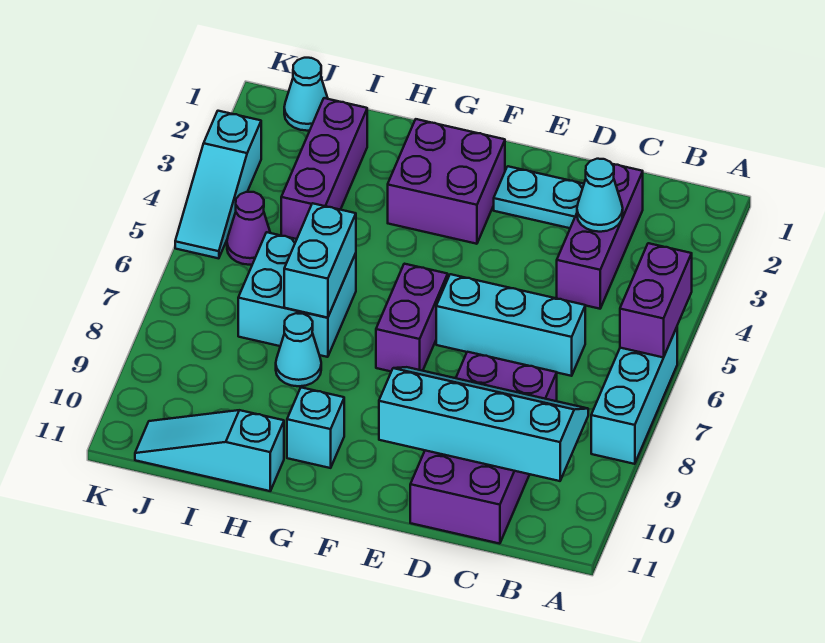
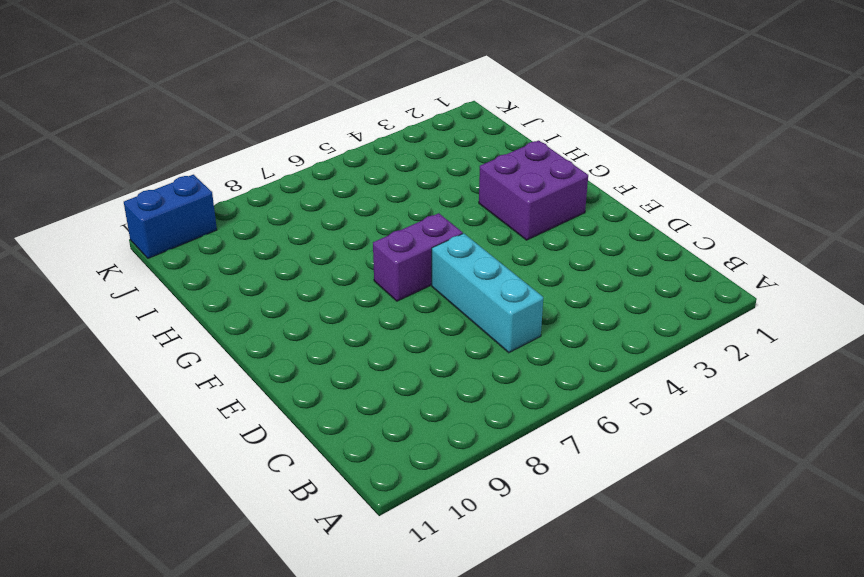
blue 1x2 brick [124,175,217,258] -> none
none -> cyan 1x3 brick [591,327,677,464]
none -> purple 1x3 brick [557,164,643,309]
none -> purple 2x4 brick [410,352,557,544]

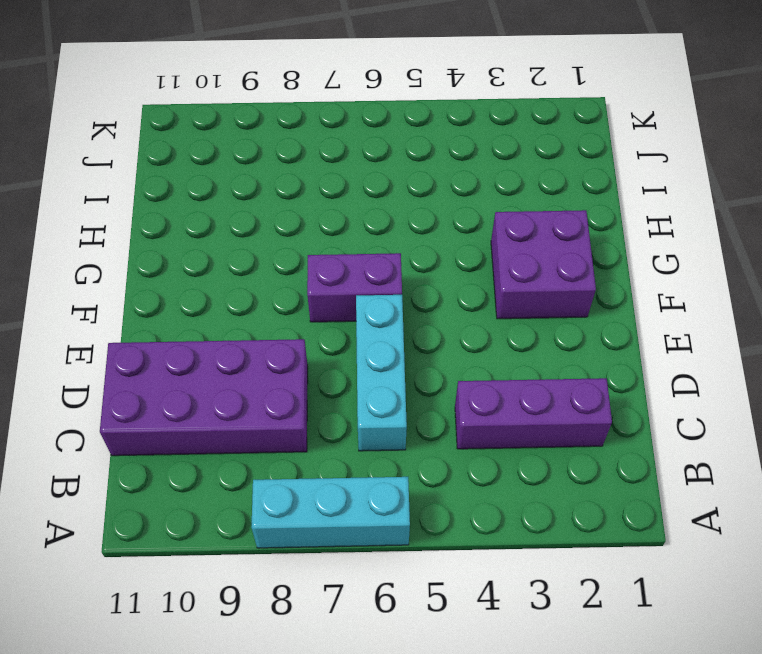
none -> cyan 1x2 plate [494,166,584,228]
none -> cyan 1x1 brick [287,387,344,468]
none -> cyan 2x2 brick [238,232,356,357]

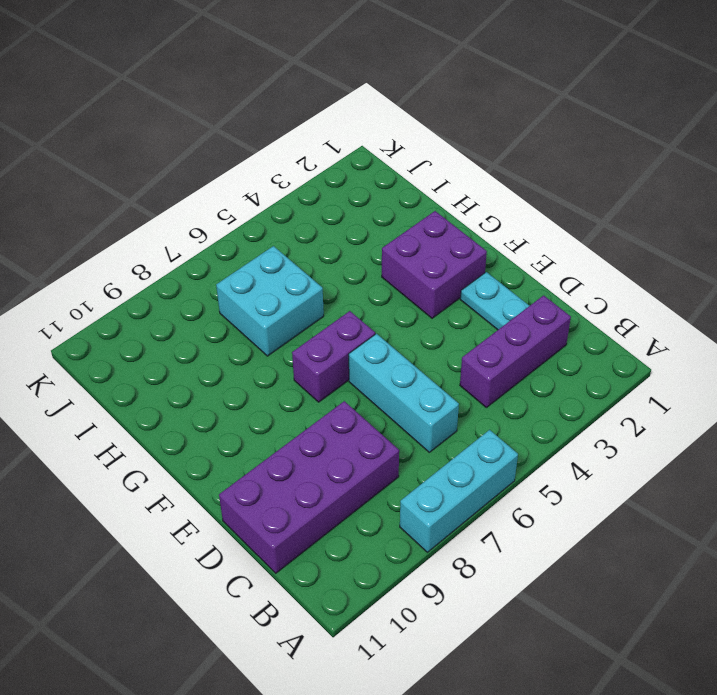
none -> cyan 1x1 brick [287,387,344,468]
none -> cyan 1x1 cone [276,313,321,386]
none -> cyan 1x3 slope [135,410,284,491]

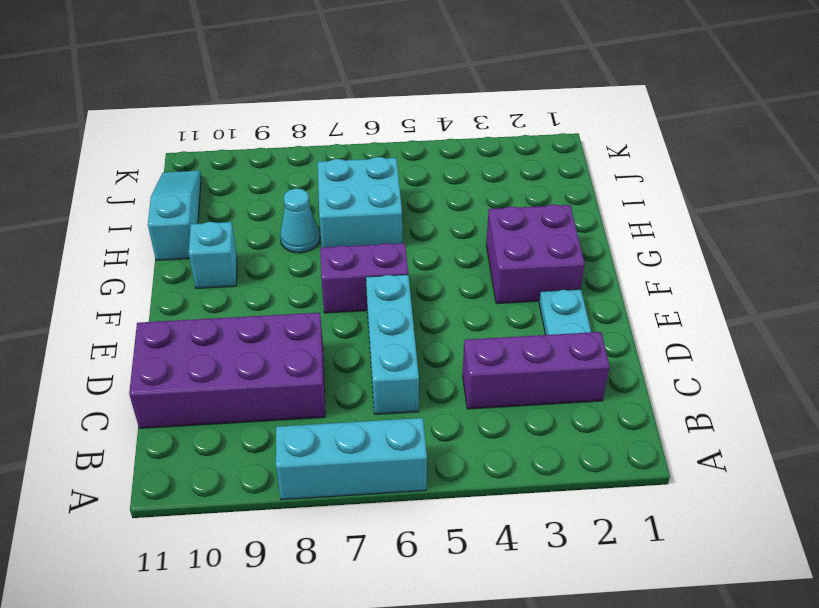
none -> purple 1x3 brick [281,98,367,239]
none -> cyan 1x1 cone [284,58,328,131]
none -> purple 1x1 cone [227,192,270,265]

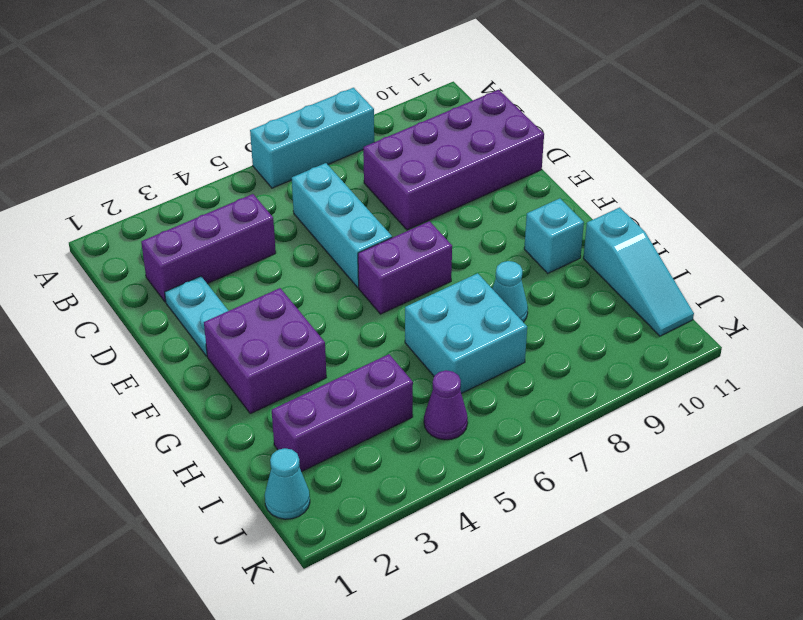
none -> cyan 1x3 slope [175,111,261,258]
none -> purple 1x2 brick [620,243,692,357]
none -> cyan 2x4 slope [379,367,588,481]

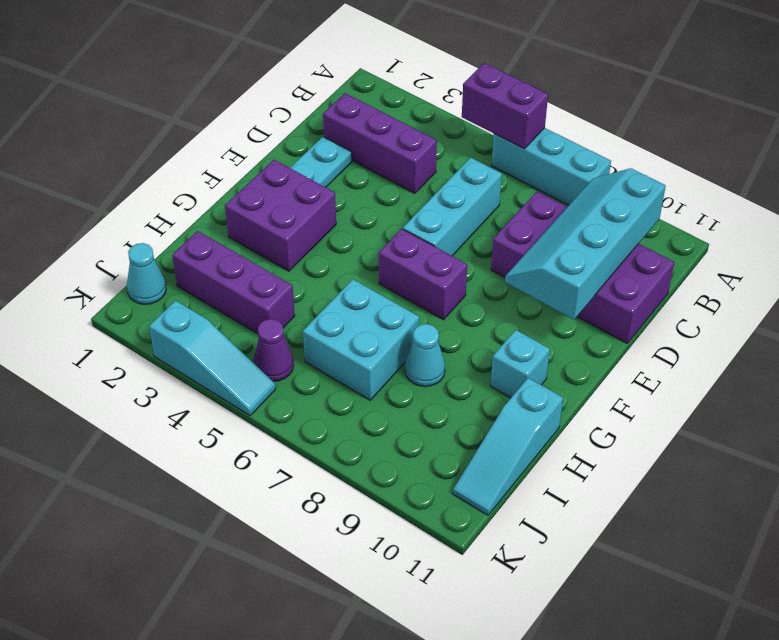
none -> cyan 1x1 cone [577,159,623,232]
none -> cyan 1x2 brick [284,203,356,318]

